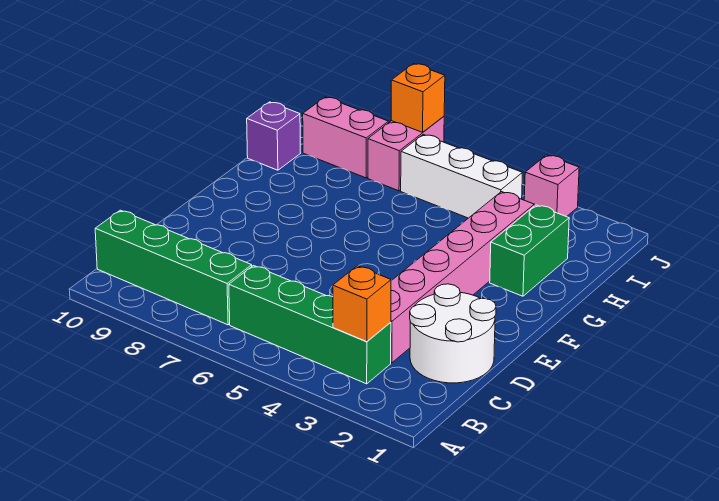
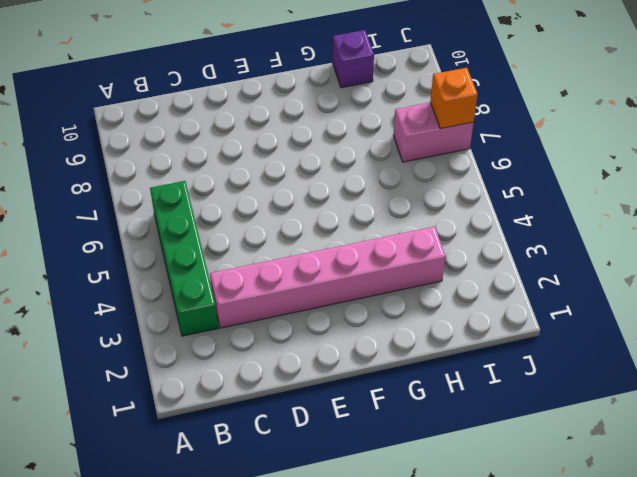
none -> green 1x4 brick [95,210,252,325]
none -> white 2x2 round brick [410,284,496,383]
none -> green 1x2 brick [490,205,569,296]

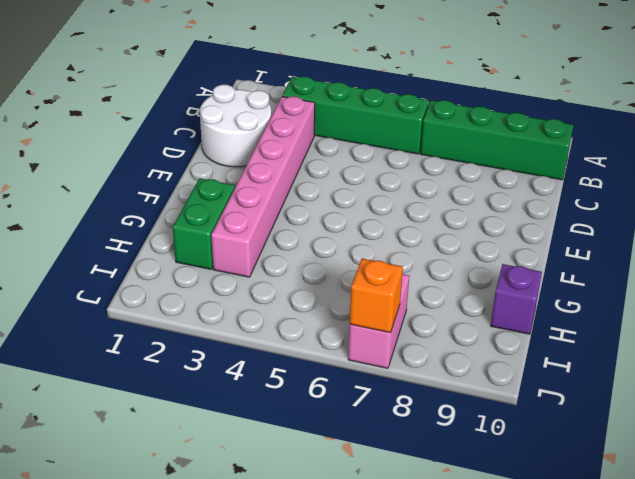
none -> white 1x3 brick [401,135,522,218]
none -> pink 1x2 brick [303,97,388,178]
none -> pink 1x1 brick [524,155,579,217]

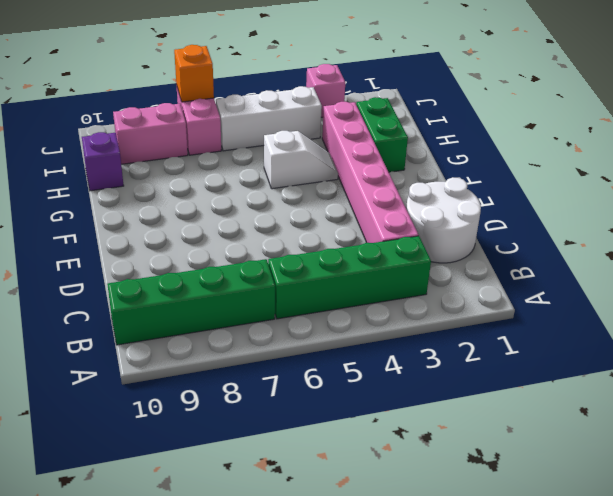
white 1x2 slope [264,131,338,189] -> none
none -> orange 1x1 brick [333,266,391,342]

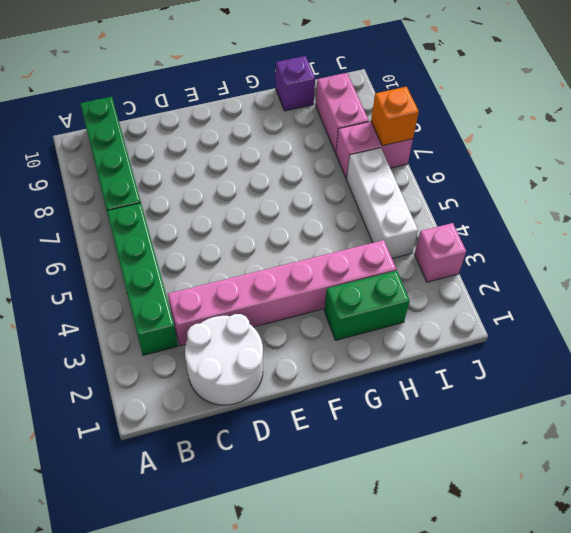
none -> orange 1x1 brick [333,266,391,342]

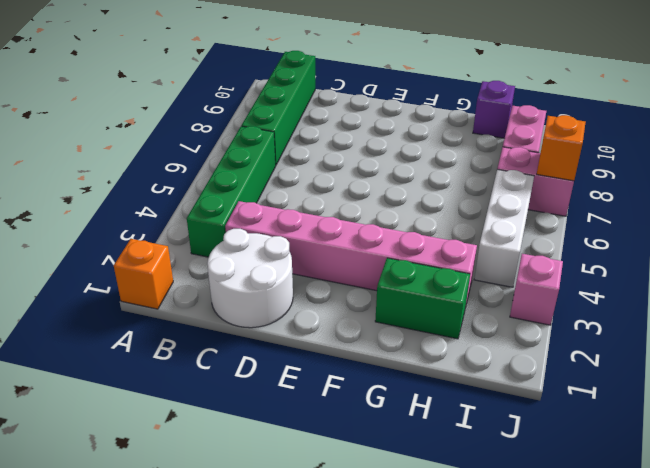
orange 1x1 brick [114,239,173,309] -> orange 1x1 brick moved to [333,266,391,342]

